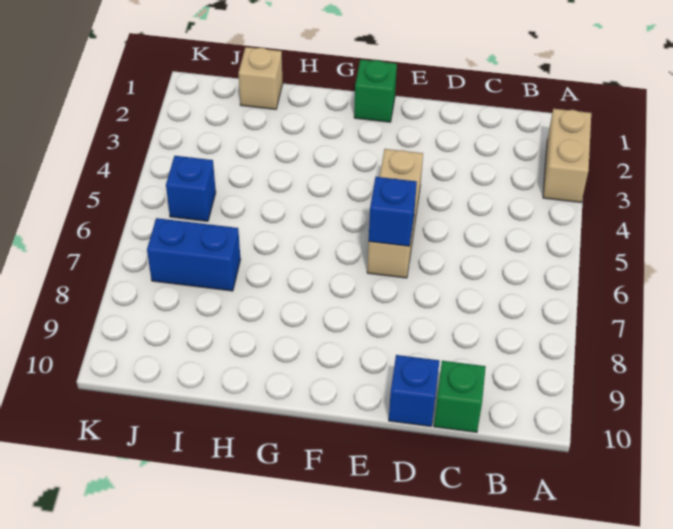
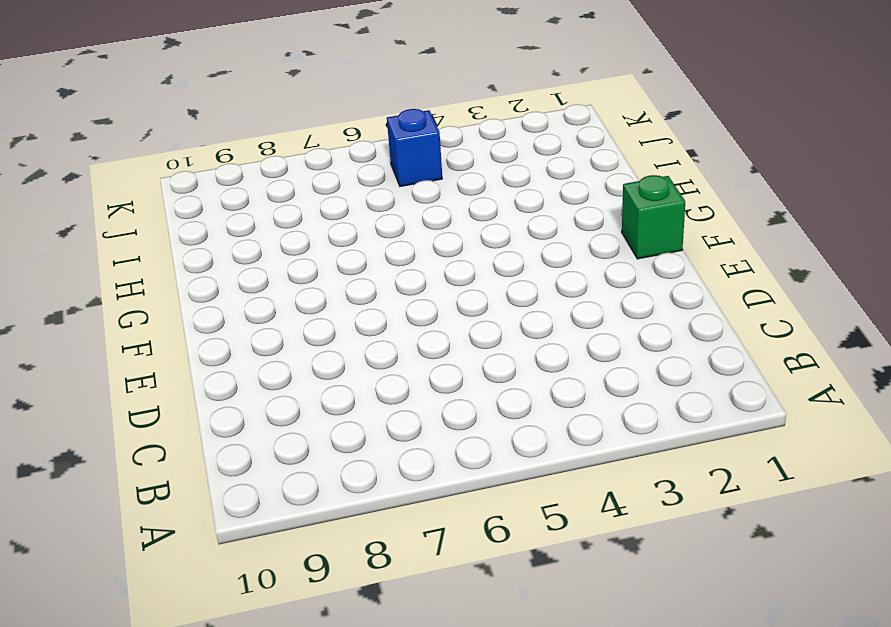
none -> tan 1x2 brick [543,109,591,202]
none -> green 1x1 brick [434,361,486,432]

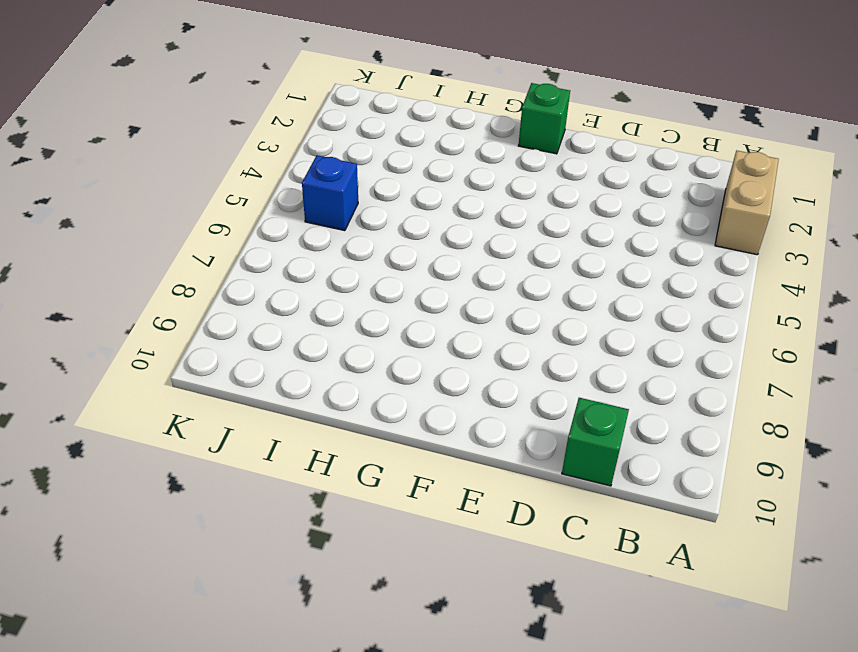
none -> blue 1x1 brick [389,355,439,426]
none -> tan 1x3 brick [367,149,423,278]

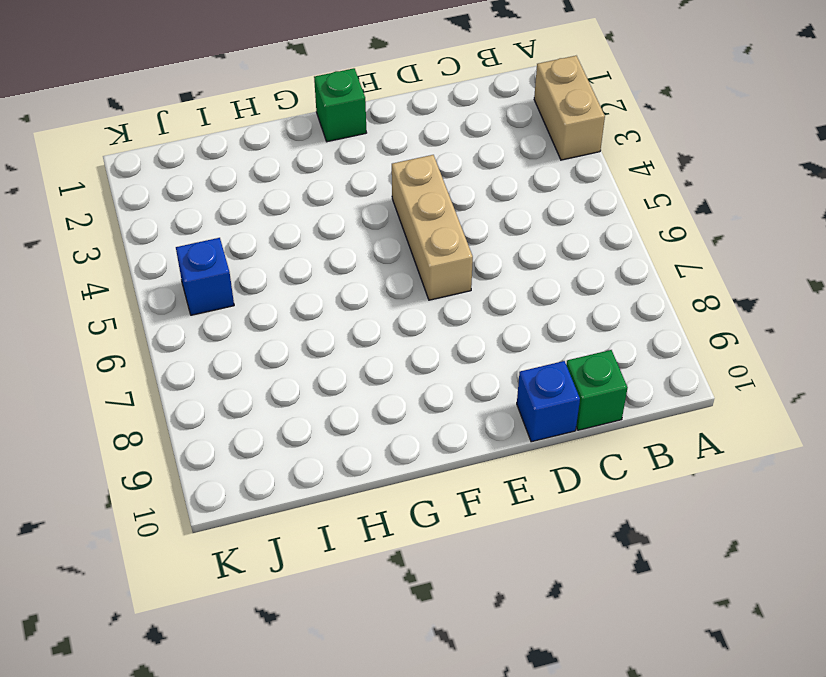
none -> tan 1x1 brick [239,47,283,109]
none -> blue 1x2 brick [147,218,240,291]

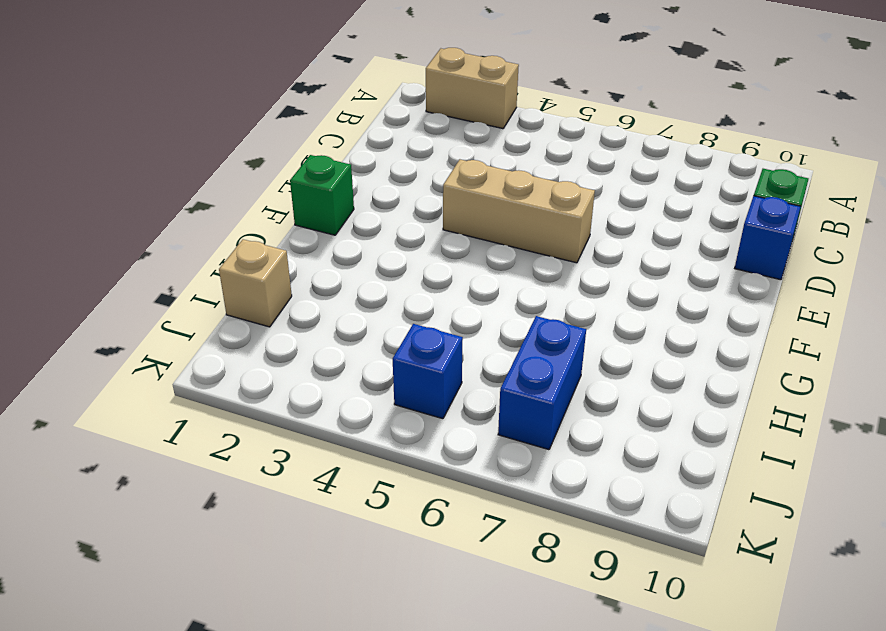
none -> blue 1x1 brick [369,177,417,246]

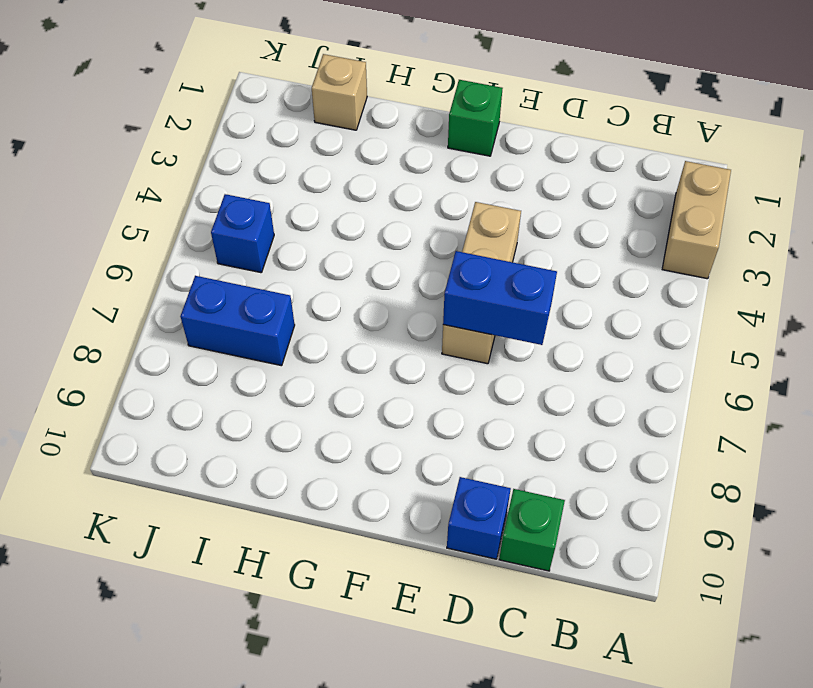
blue 1x2 brick [443,251,557,345] -> blue 1x1 brick [369,177,417,246]

